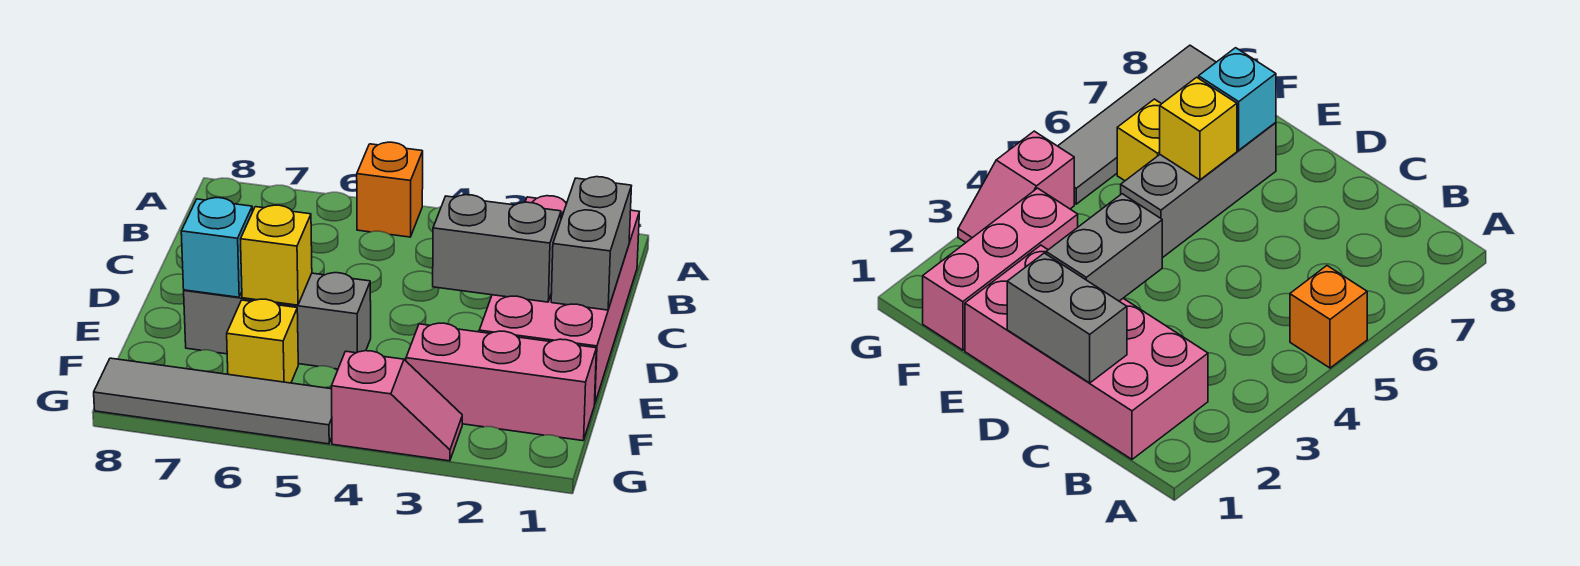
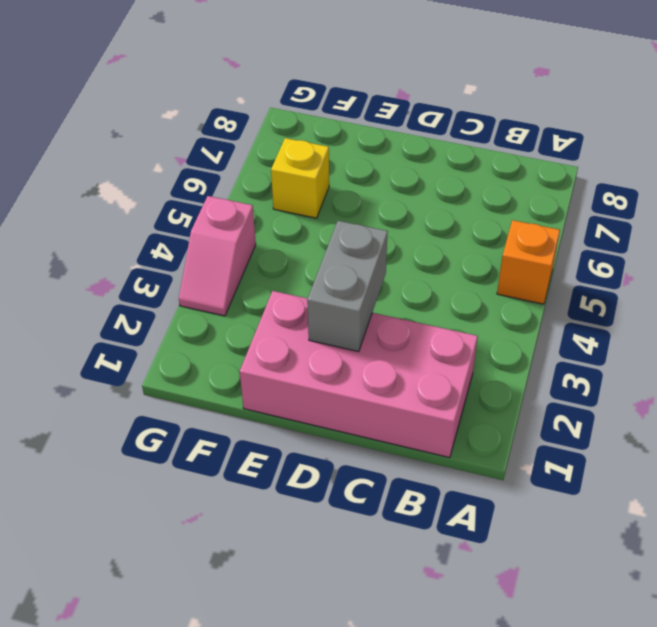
none -> grey 1x3 brick [184,273,371,369]
none -> pink 1x3 brick [406,323,596,441]

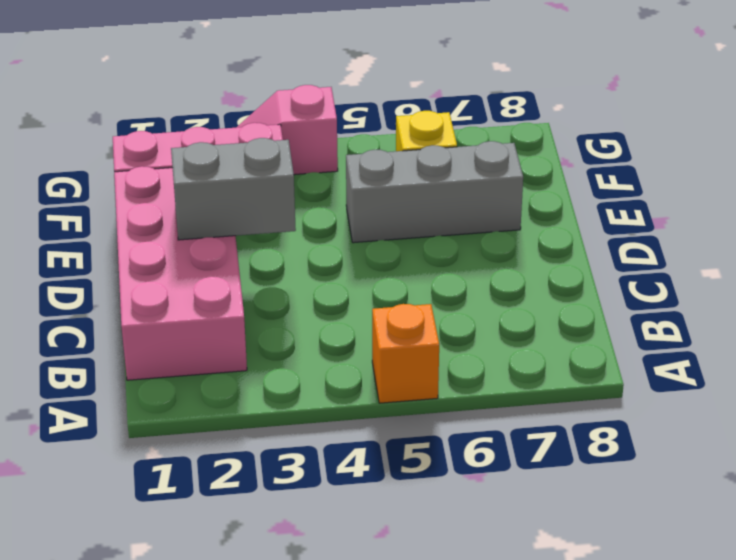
none -> grey 1x4 tile [94,358,332,444]
none -> grey 1x2 brick [551,177,632,310]

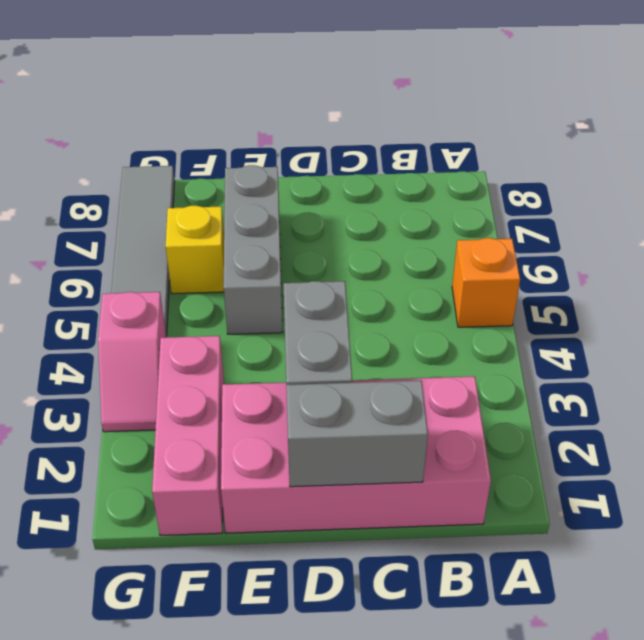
none -> yellow 1x1 brick [241,205,312,305]
none -> cyan 1x1 brick [181,198,252,297]

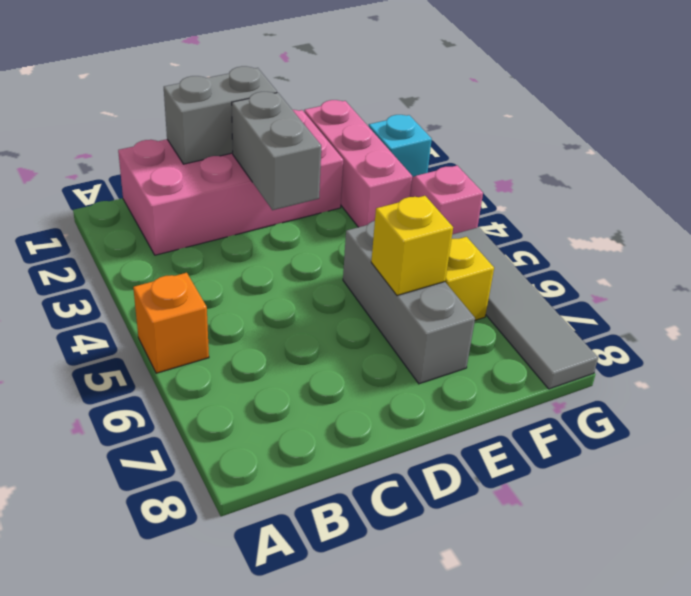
cyan 1x1 brick [369,115,432,177] -> cyan 1x1 brick moved to [181,198,252,297]

